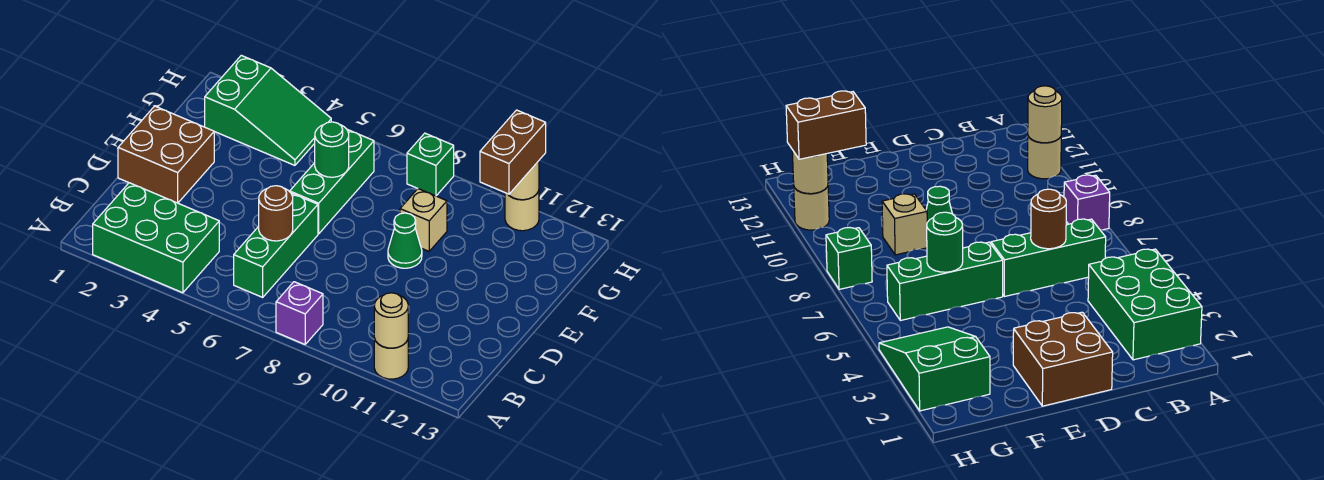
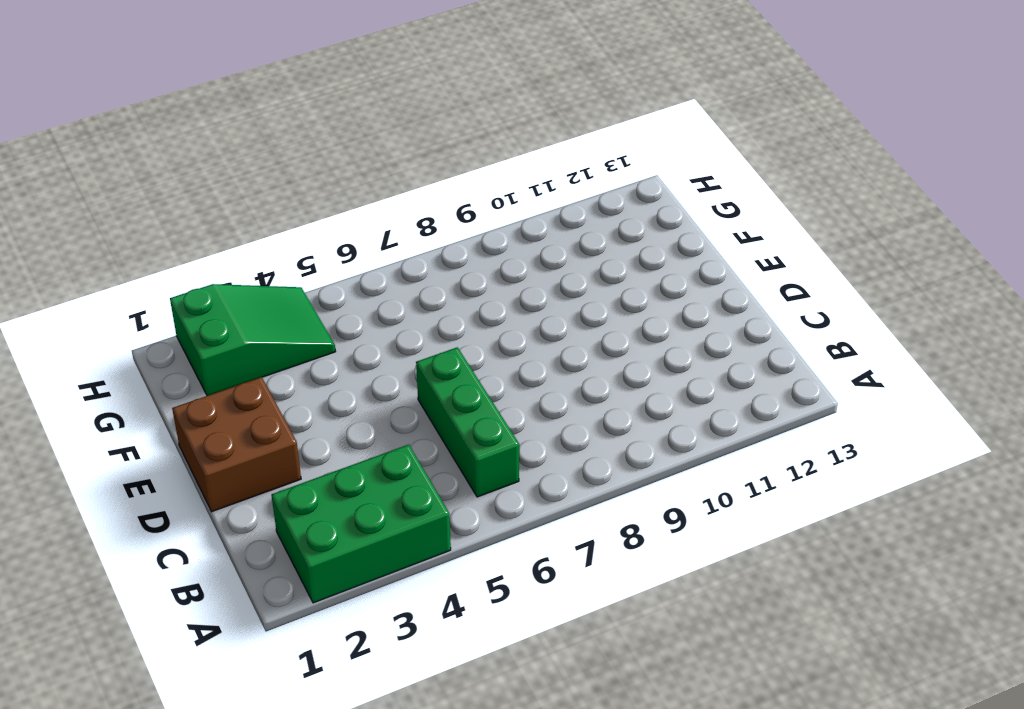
none -> purple 1x1 brick [276,282,323,344]
none -> tan 1x1 round brick [374,338,408,379]
none -> green 1x3 brick [290,129,374,234]

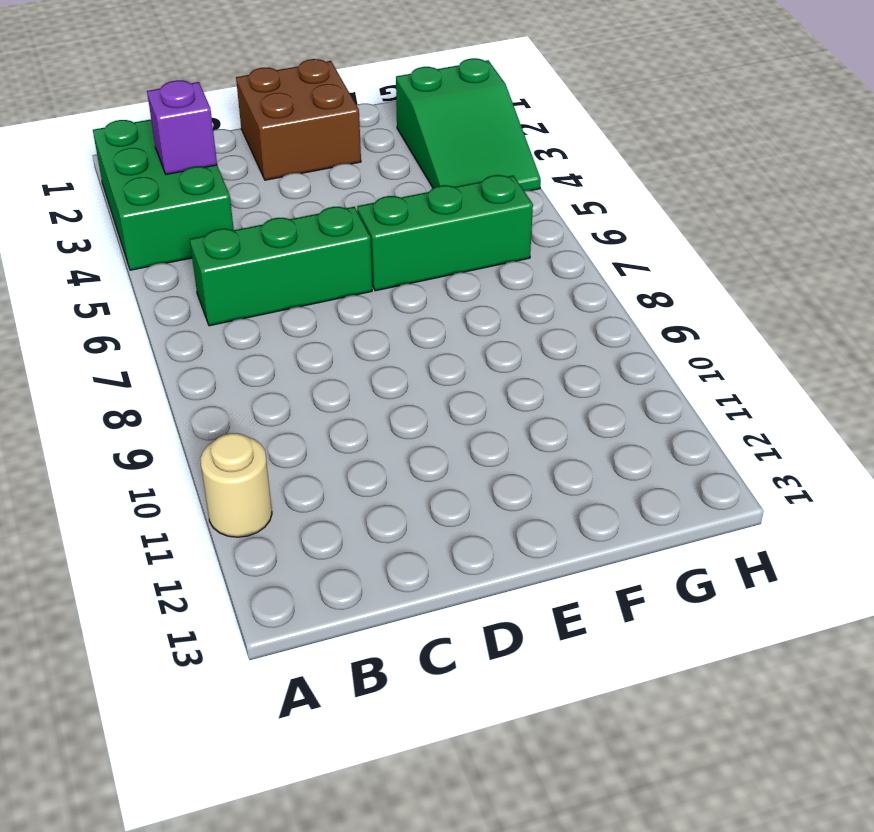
purple 1x1 brick [147,80,217,174] -> purple 1x1 brick moved to [276,282,323,344]
none -> green 1x1 cone [388,213,422,268]
none -> tan 1x1 brick [400,189,447,251]
none -> green 1x1 brick [407,133,454,196]

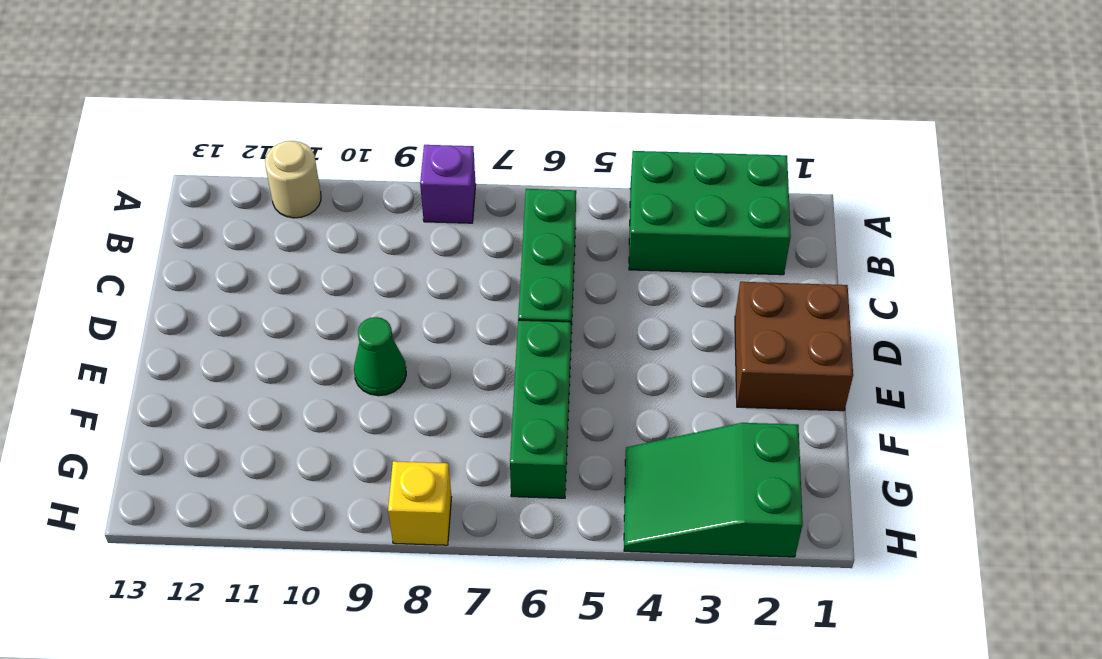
yellow 1x1 brick [388,461,451,545] -> green 1x1 brick [407,133,454,196]
none -> tan 1x1 brick [400,189,447,251]
none -> tan 1x1 round brick [505,191,539,231]
none -> tan 1x1 round brick [374,293,408,348]

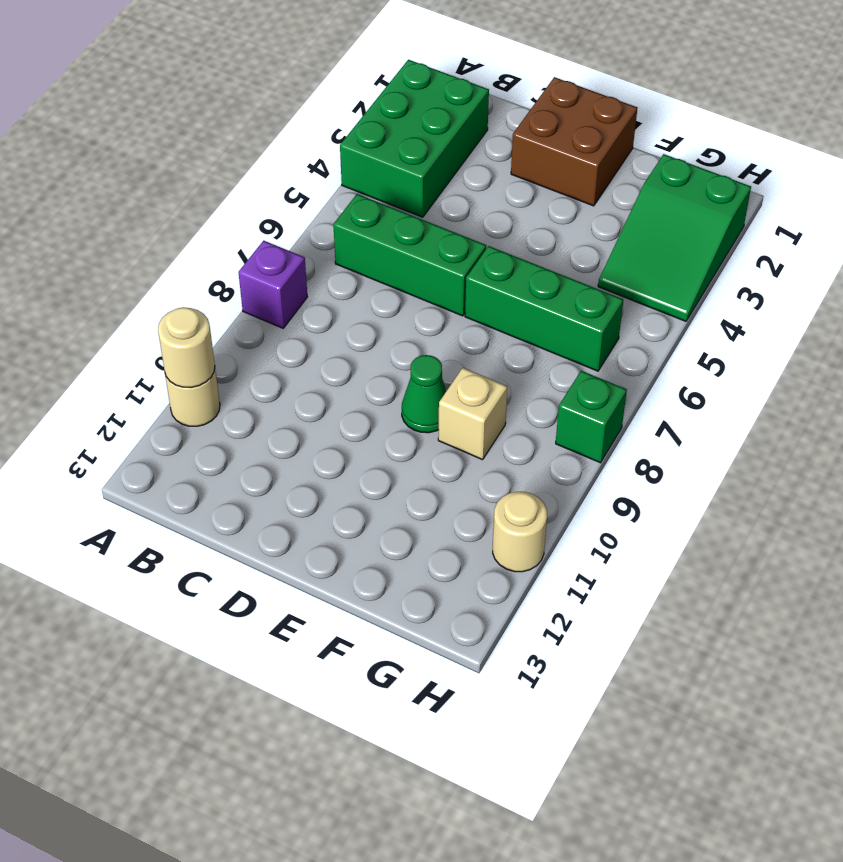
none -> brown 1x1 round brick [259,186,293,241]
none -> green 1x1 round brick [315,122,349,177]
none -> tan 1x1 round brick [508,161,539,200]

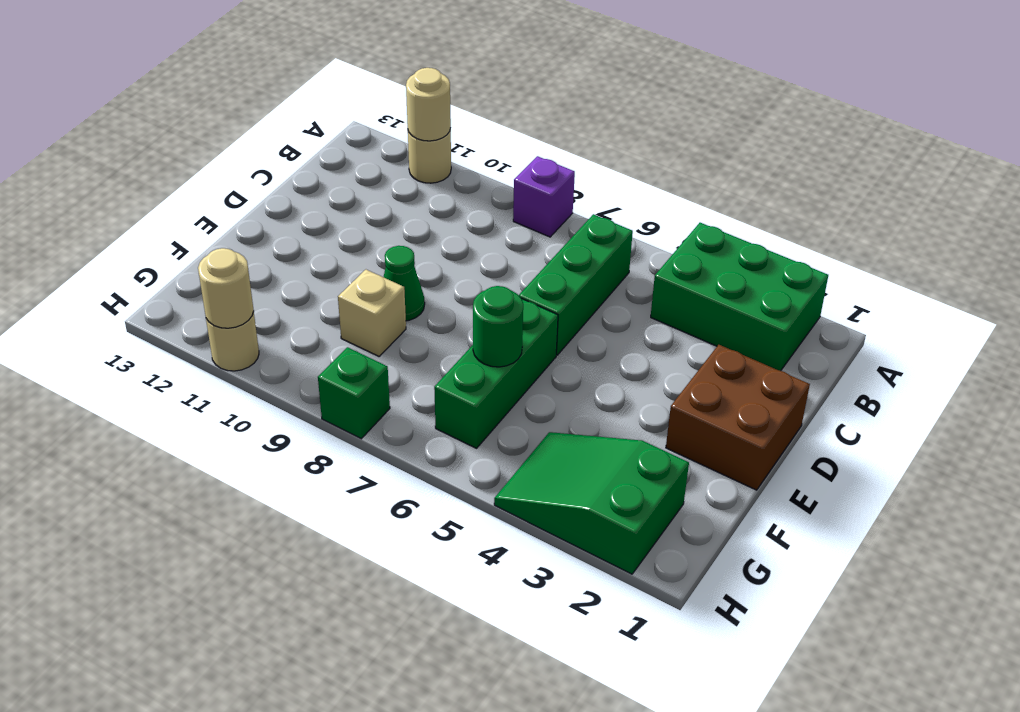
none -> brown 1x1 round brick [259,186,293,241]
none -> brown 1x2 brick [480,110,546,194]

